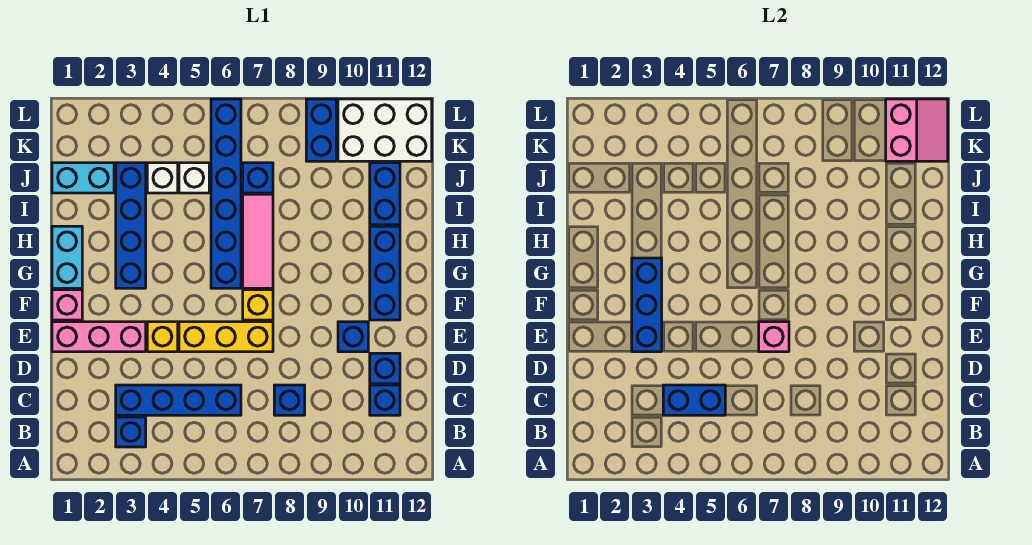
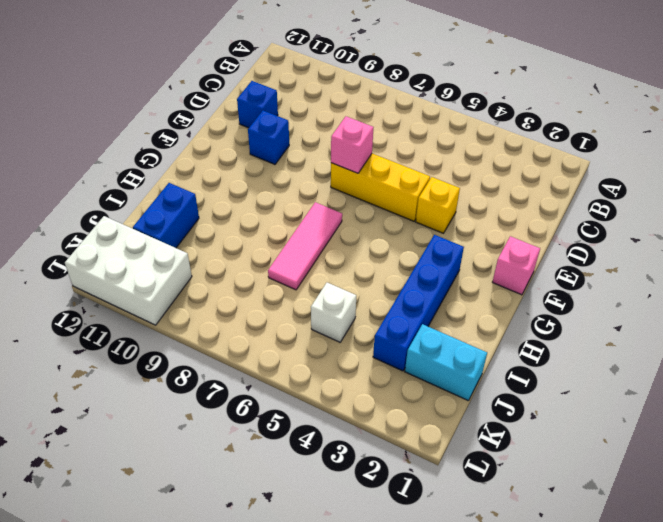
none -> blue 1x1 brick [116,417,146,447]
none -> blue 1x4 brick [116,385,241,415]
none -> blue 1x1 brick [274,385,305,415]

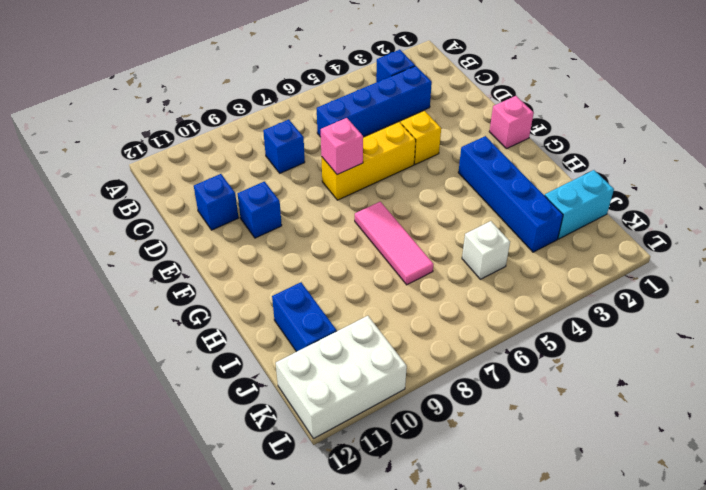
none -> blue 1x1 brick [370,385,400,415]
none -> pink 1x3 brick [52,322,146,352]
none -> yellow 1x1 brick [243,290,273,320]

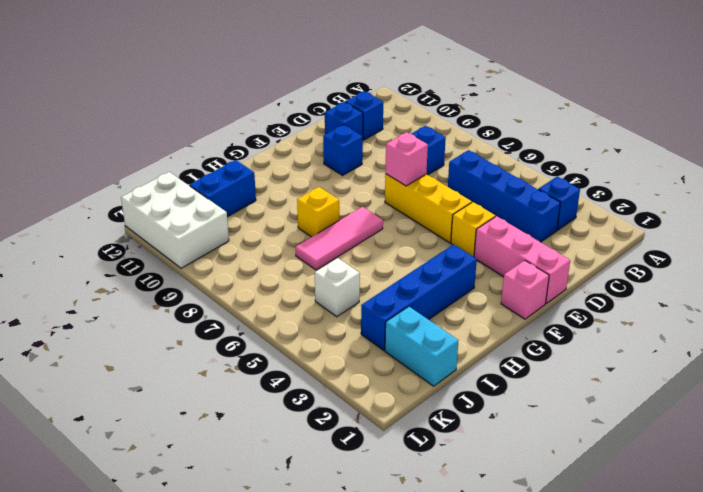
yellow 1x1 brick [297,187,339,237] -> yellow 1x1 brick moved to [243,290,273,320]
none -> blue 1x3 brick [370,226,400,320]
none -> cyan 1x2 brick [52,226,82,288]
none -> blue 1x6 brick [211,99,241,288]

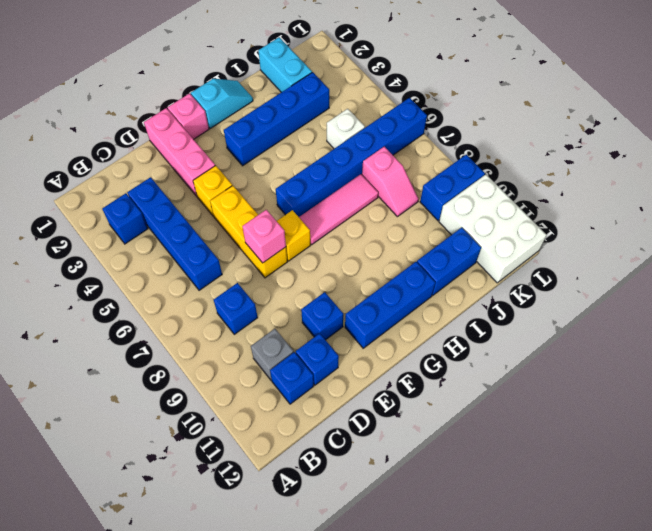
grey 1x1 brick [251,329,294,380] -> none
cyan 1x2 slope [191,79,253,129] -> cyan 1x2 brick [52,226,82,288]
pink 1x2 slope [362,147,419,217] -> blue 1x1 brick [243,163,273,193]
none -> white 1x1 brick [147,163,178,193]
none -> blue 1x2 brick [663,385,725,415]
none -> blue 1x3 brick [632,258,662,352]

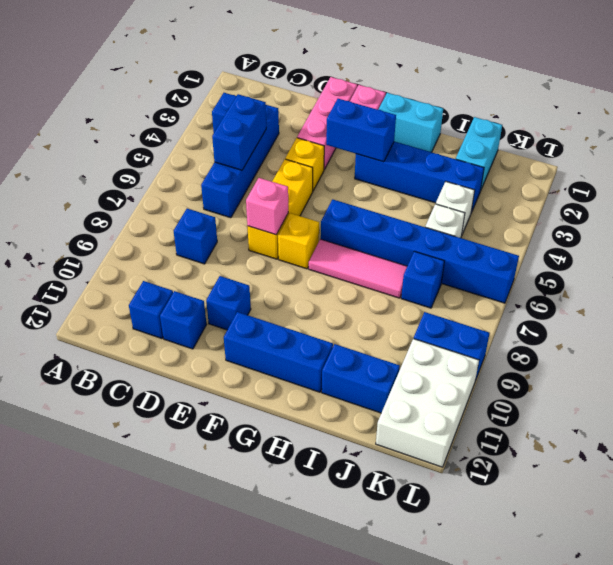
blue 1x2 brick [326,99,396,162] -> blue 1x3 brick [632,258,662,352]
none -> pink 2x2 slope [886,99,948,161]

